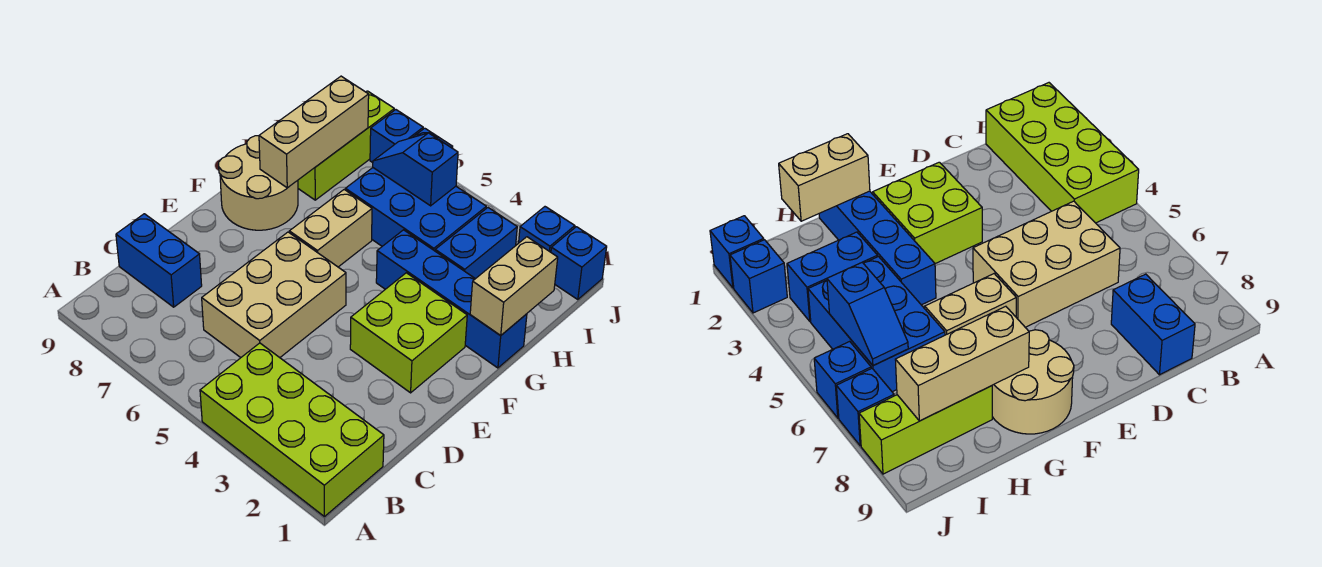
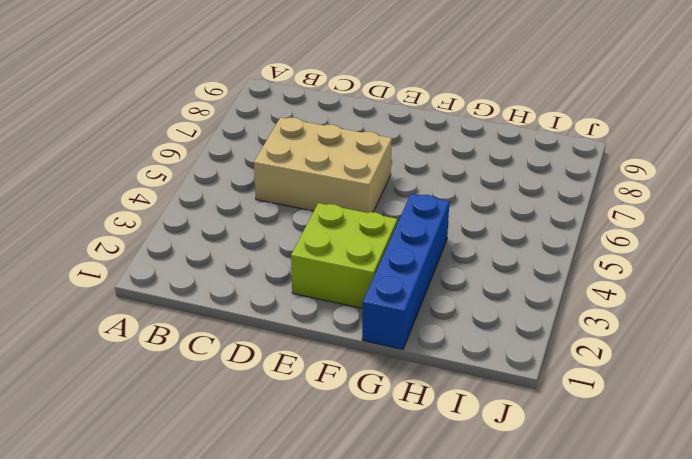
none -> lime 2x4 brick [200,343,384,517]
none -> blue 1x2 brick [116,214,202,307]
none -> tan 1x2 brick [289,190,372,267]

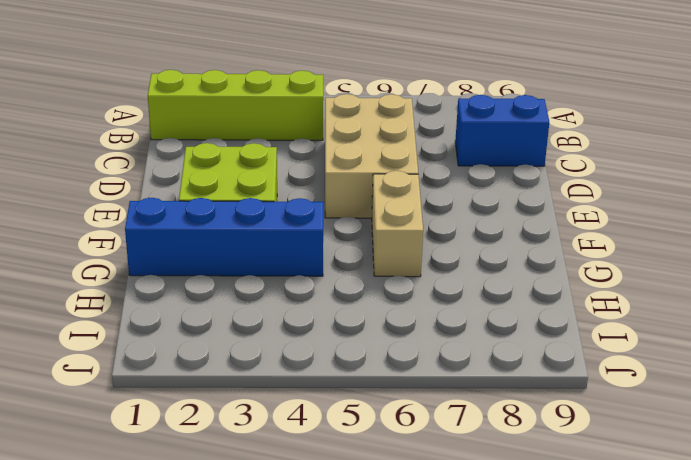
lime 1x4 brick [148,70,323,140] -> lime 2x4 brick [200,343,384,517]
none -> tan 2x2 round brick [219,136,298,230]
none -> blue 1x2 brick [435,208,517,279]
none -> blue 2x3 brick [345,168,486,251]

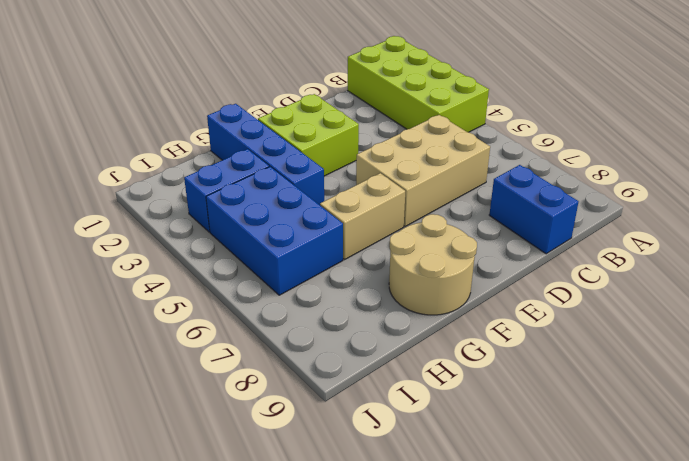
none -> lime 1x3 brick [298,91,394,200]
none -> blue 1x1 brick [551,227,607,300]
none -> blue 1x1 brick [519,207,575,252]

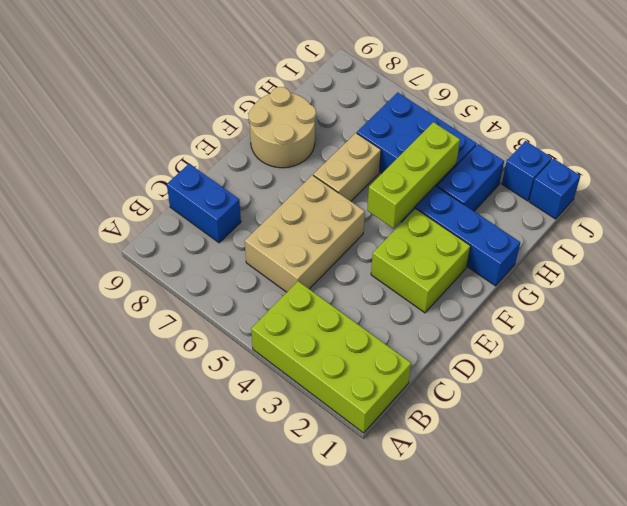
lime 1x3 brick [367,122,460,228] -> lime 1x3 brick moved to [298,91,394,200]
none -> blue 1x1 brick [814,341,871,418]
none -> blue 1x1 brick [370,110,423,163]
none -> tan 1x2 brick [470,237,558,335]

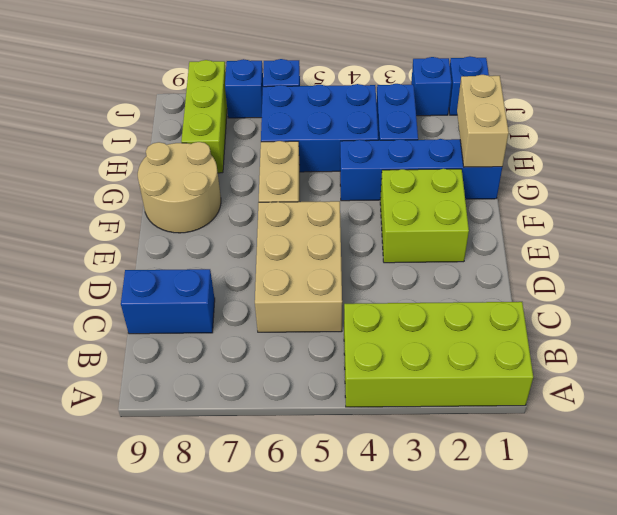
none -> tan 1x3 brick [259,76,369,188]
none -> blue 1x2 slope [373,133,458,206]

